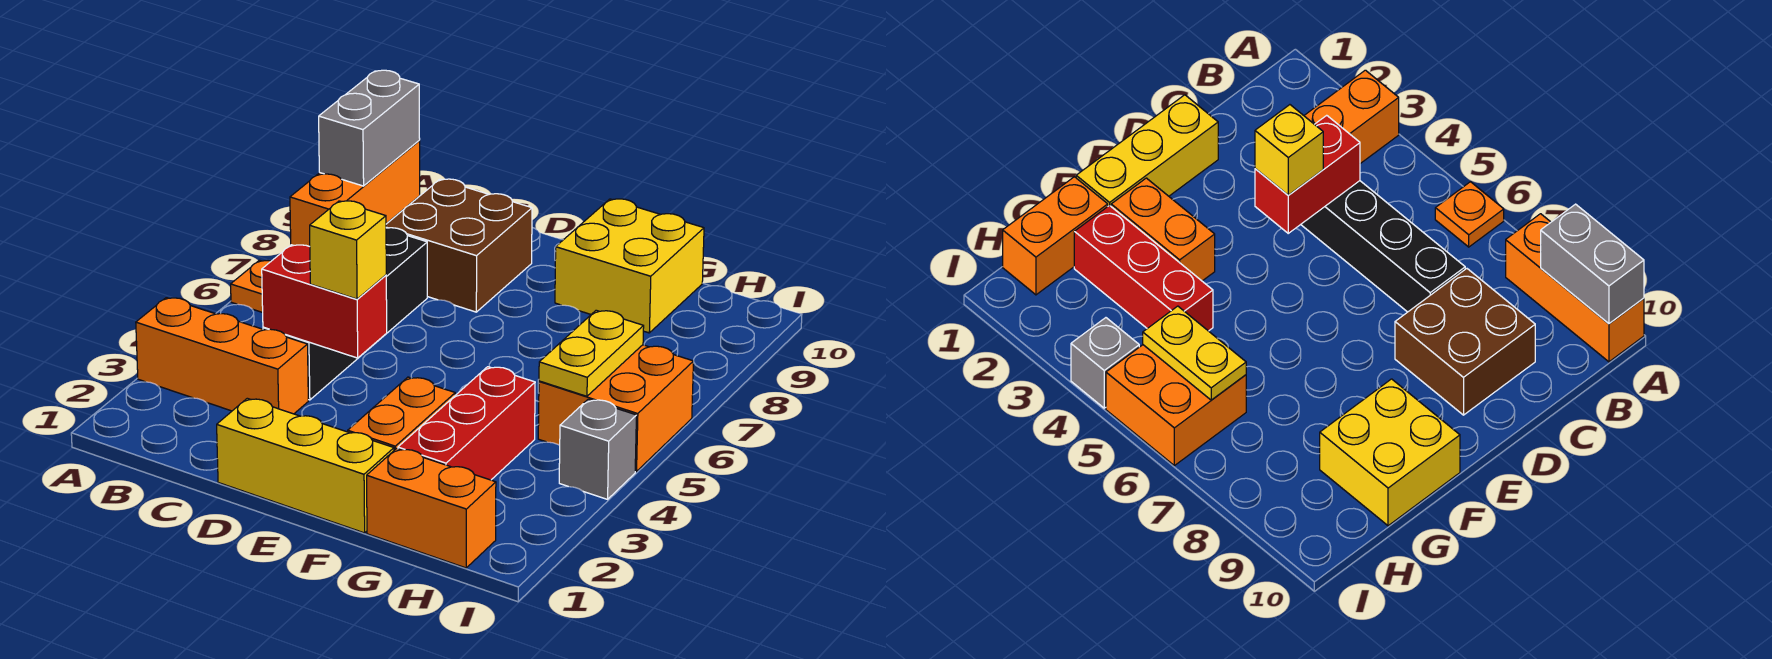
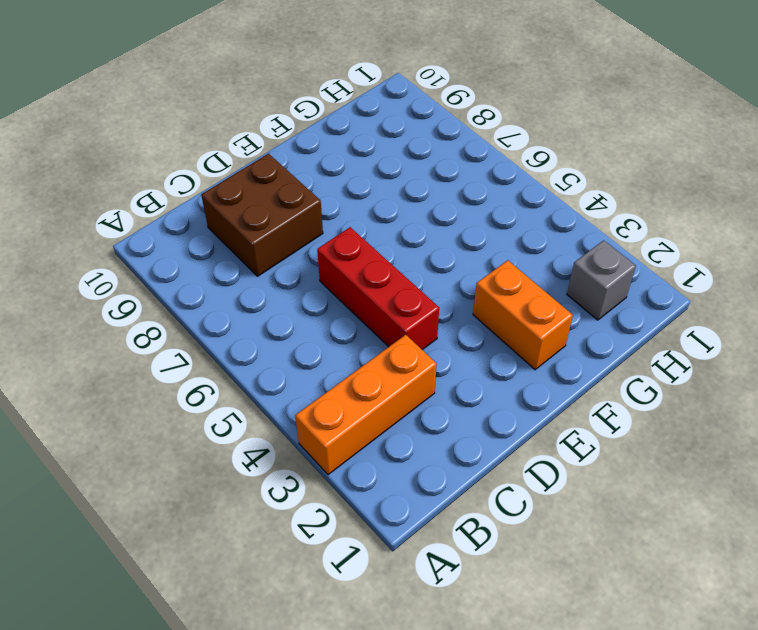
red 1x3 brick [317,227,439,350] -> red 1x3 brick moved to [398,367,535,480]
grey 1x1 brick [567,240,636,320] -> grey 1x1 brick moved to [559,399,636,499]
none -> orange 1x1 plate [231,260,271,313]
none -> orange 1x3 brick [290,141,420,247]
none -> black 1x4 brick [263,228,427,400]

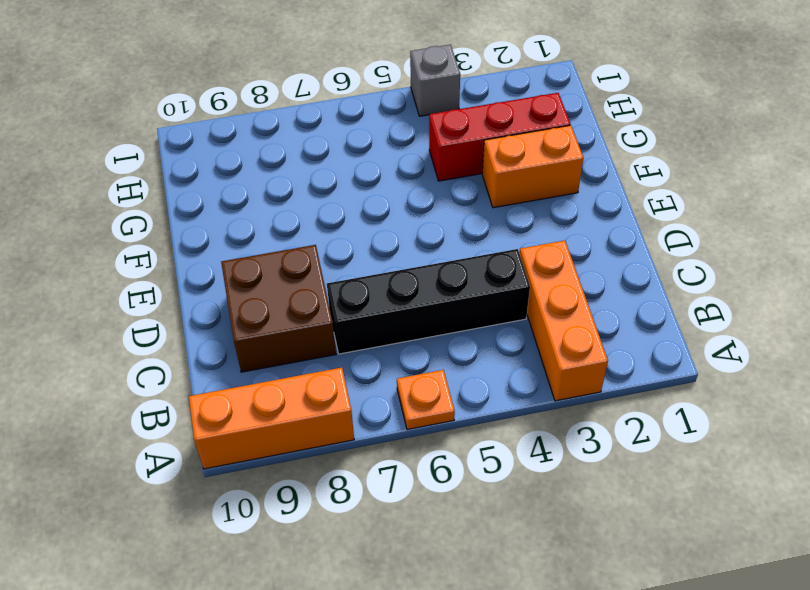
none -> yellow 1x3 brick [217,398,394,533]
none -> yellow 2x2 brick [555,199,704,333]
none -> orange 1x2 brick [367,449,496,568]

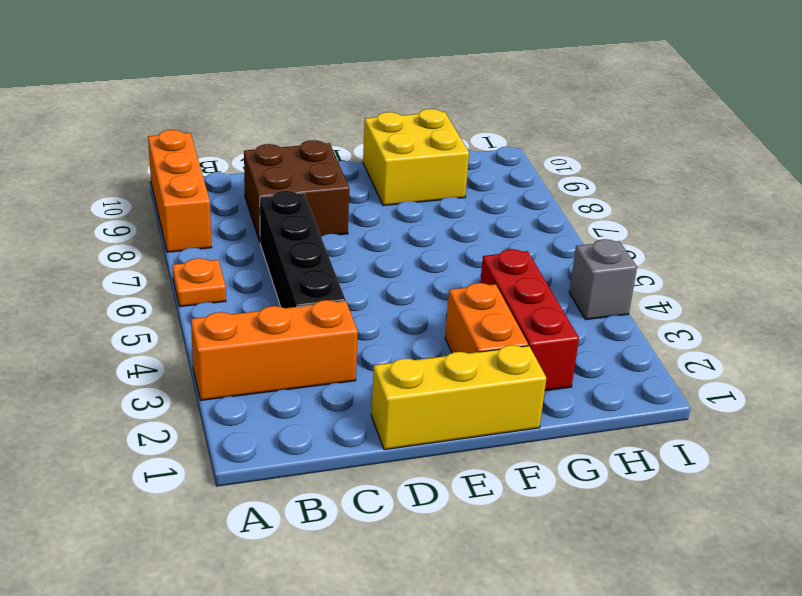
none -> orange 1x2 brick [367,449,496,568]
none -> orange 2x2 brick [538,345,693,472]
none -> grey 1x2 brick [319,70,420,186]

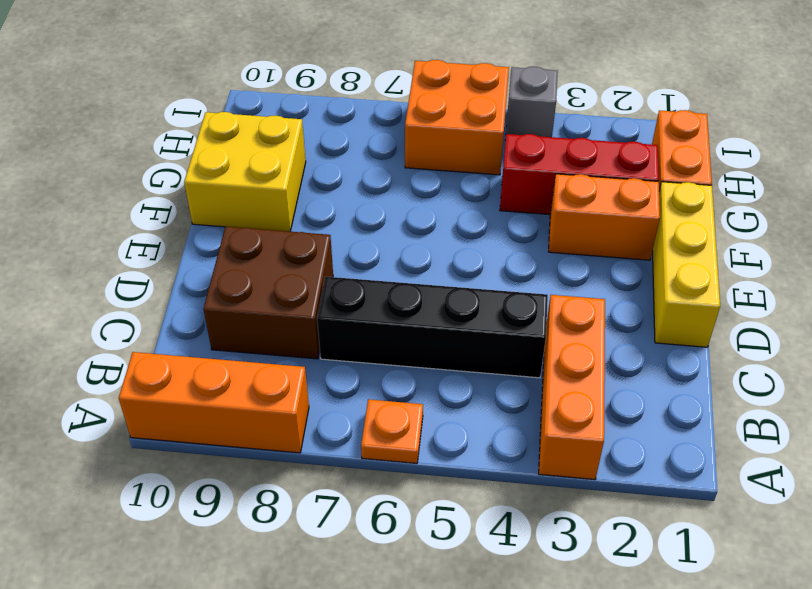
none -> grey 1x2 brick [319,70,420,186]
none -> red 1x2 brick [262,245,387,358]
none -> yellow 1x2 plate [539,310,644,396]

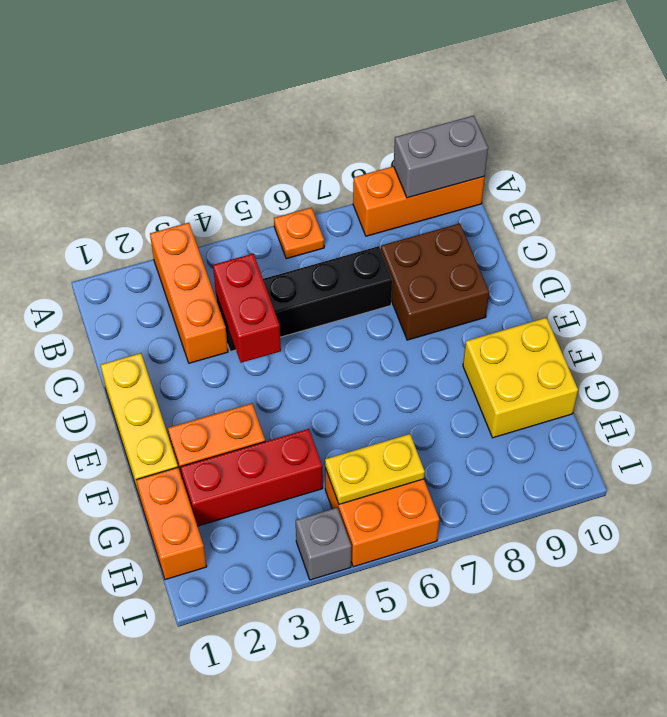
none -> yellow 1x1 brick [310,201,386,299]

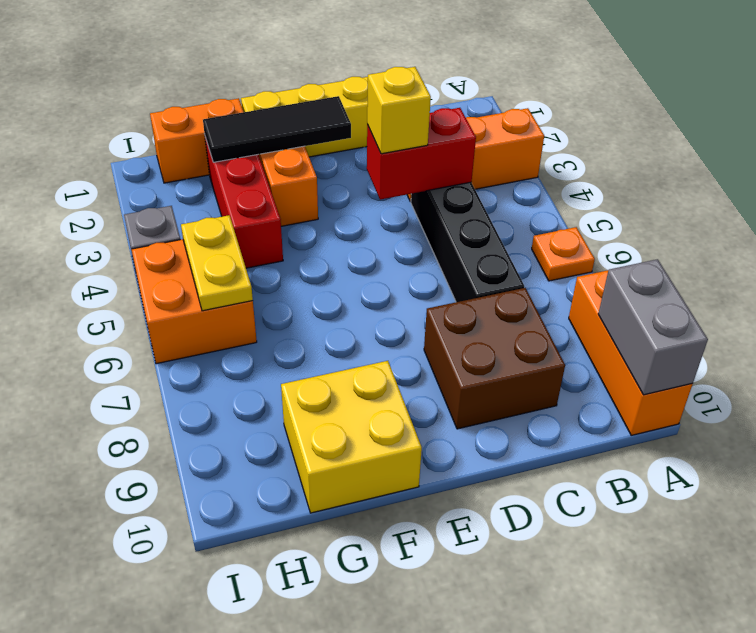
black 1x3 tile [203,96,351,162] -> none

